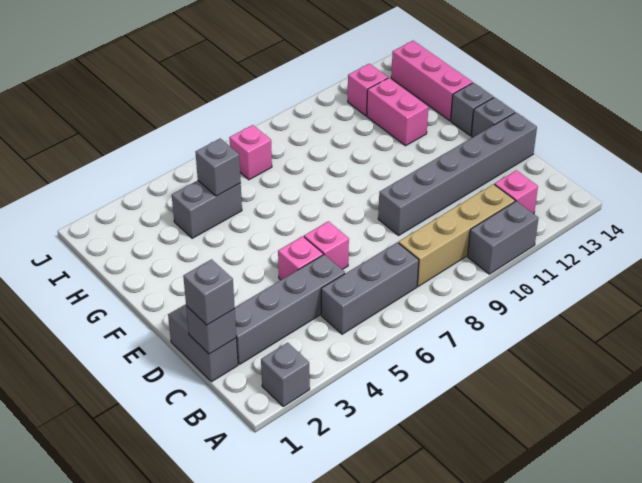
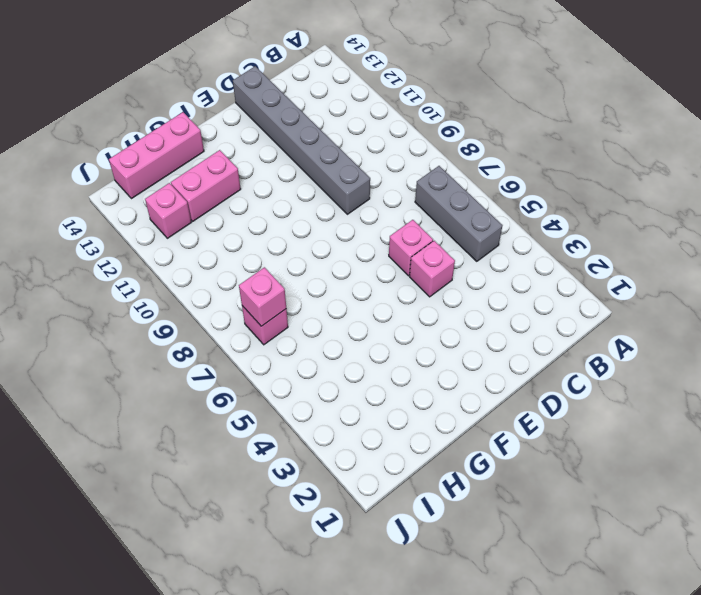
pink 1x1 brick [239,267,286,326] -> pink 1x1 brick moved to [494,170,538,214]
none -> grey 1x1 brick [261,343,310,406]
none -> grey 1x2 brick [468,201,539,274]
none -> tan 1x4 brick [398,184,515,286]

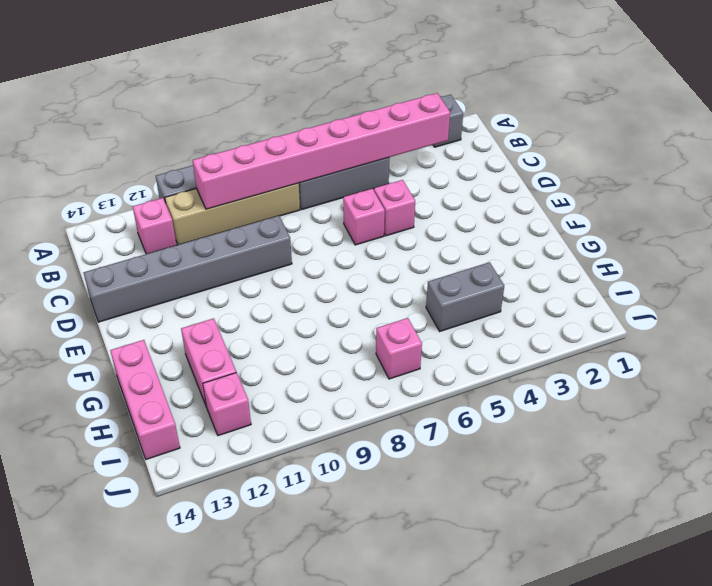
pink 1x8 brick [193,93,450,209] -> none
none -> grey 1x2 brick [168,304,238,382]
none -> grey 1x4 brick [235,255,345,364]
none -> grey 1x1 brick [471,97,515,137]

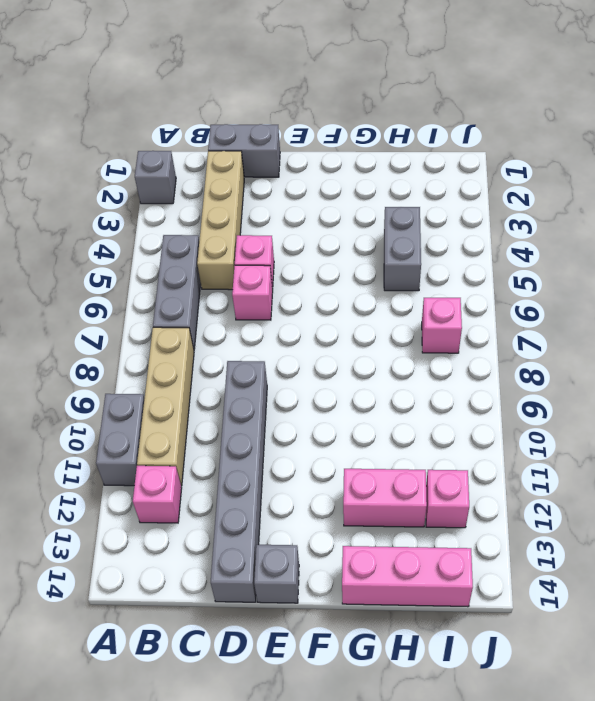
tan 1x4 brick [197,151,244,290] -> grey 1x4 brick [235,255,345,364]
none -> grey 1x1 brick [451,83,494,136]
none -> grey 1x1 brick [186,306,236,354]
none -> grey 1x1 brick [196,138,241,196]

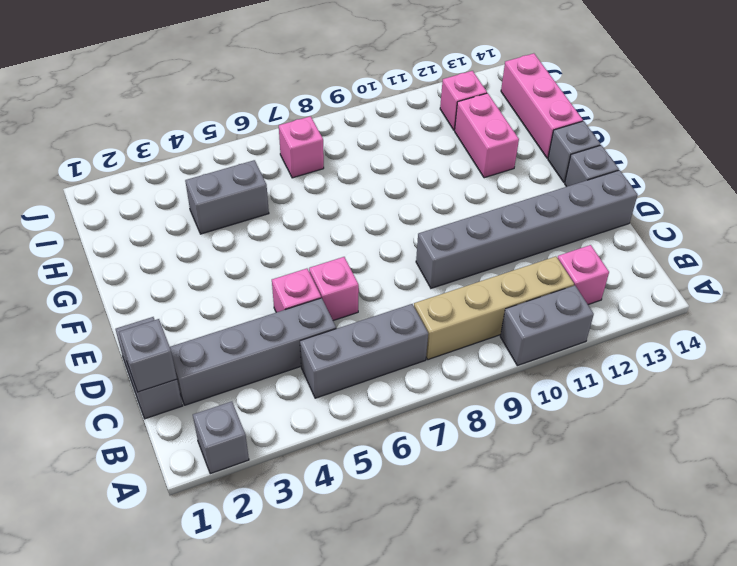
none -> grey 1x1 brick [196,138,241,196]
none -> grey 1x1 brick [183,259,235,325]

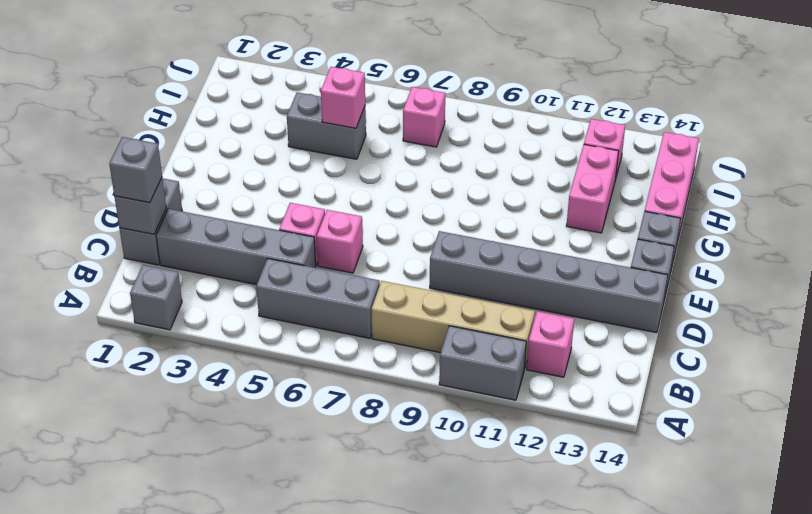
pink 1x1 brick [321,67,365,128] -> grey 1x1 brick [196,138,241,196]

